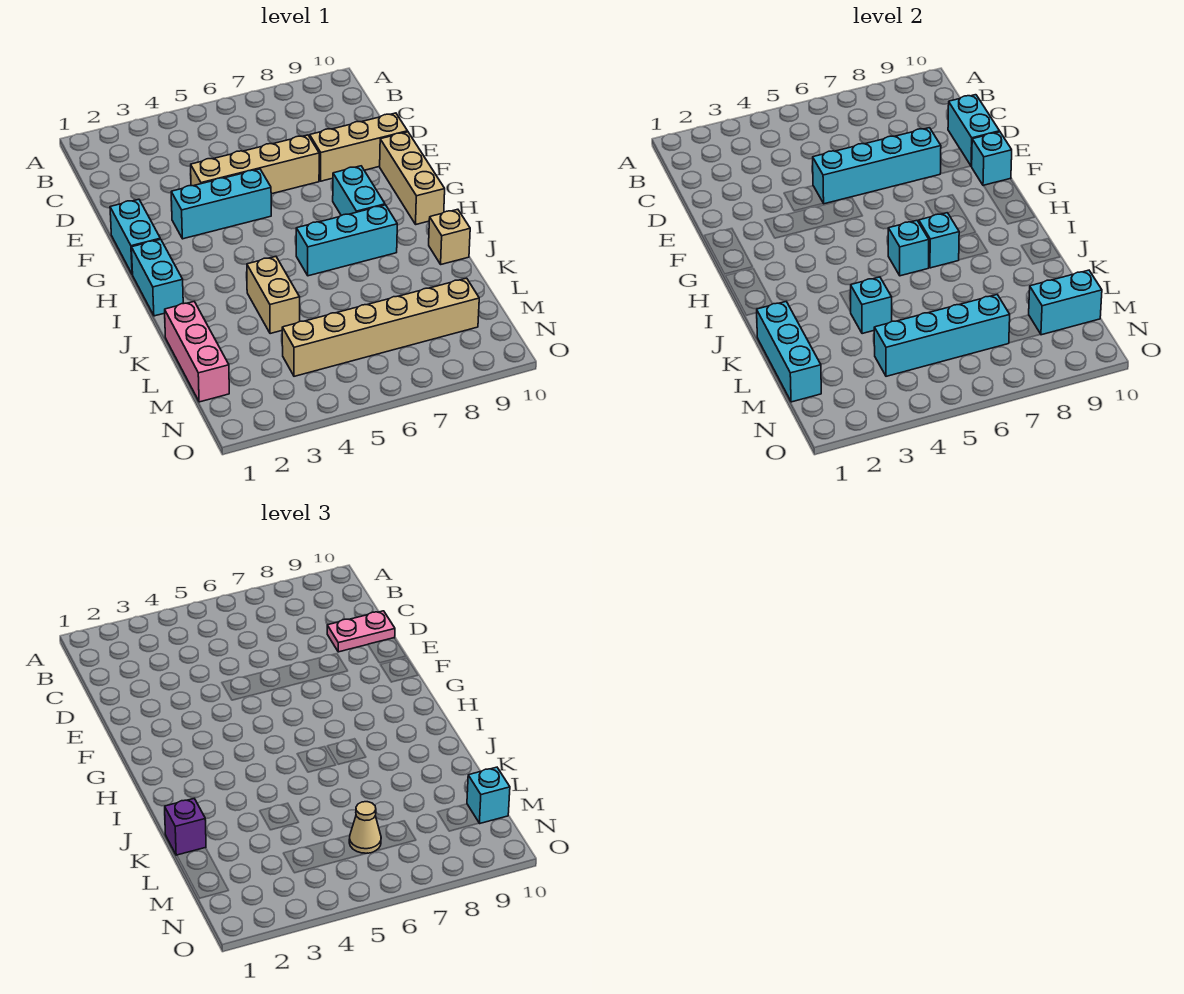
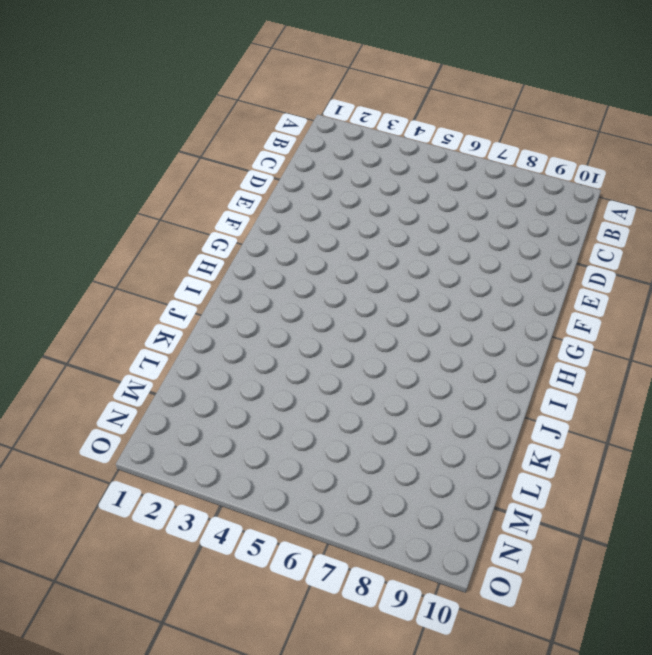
none -> tan 1x4 brick [190,135,319,194]
none -> tan 1x3 brick [310,113,408,181]
none -> cyan 1x2 brick [110,199,160,275]

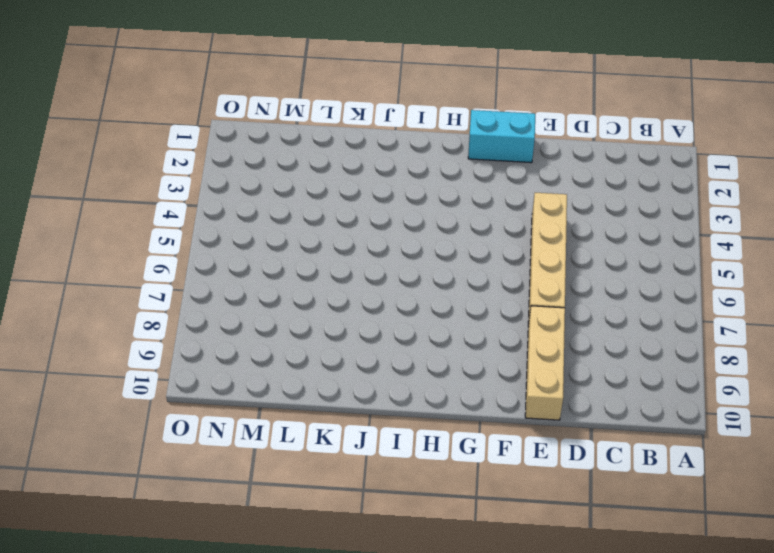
none -> cyan 1x3 brick [171,169,271,239]
none -> tan 1x3 brick [380,132,445,224]
none -> cyan 1x2 brick [333,166,385,216]

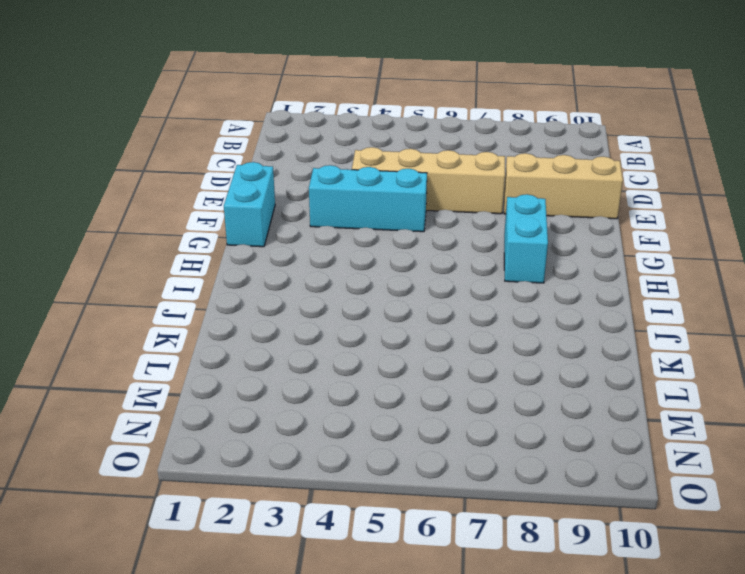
none -> tan 1x3 brick [380,132,445,224]
none -> cyan 1x2 brick [131,239,183,316]
none -> cyan 1x3 brick [296,205,397,276]

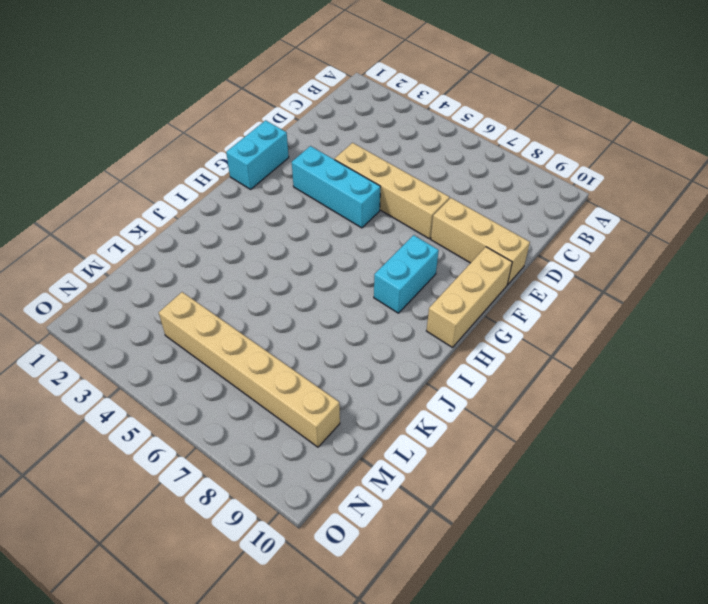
none -> cyan 1x2 brick [131,239,183,316]
none -> cyan 1x3 brick [296,205,397,276]
none -> tan 1x2 brick [247,256,300,334]

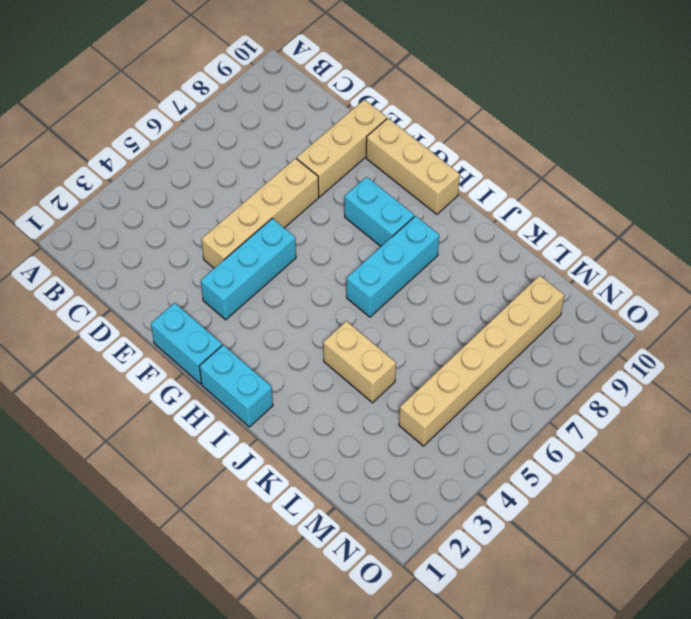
none -> tan 1x1 brick [429,209,470,264]
none -> pink 1x3 brick [165,302,229,402]
none -> cyan 1x2 brick [948,95,1000,166]

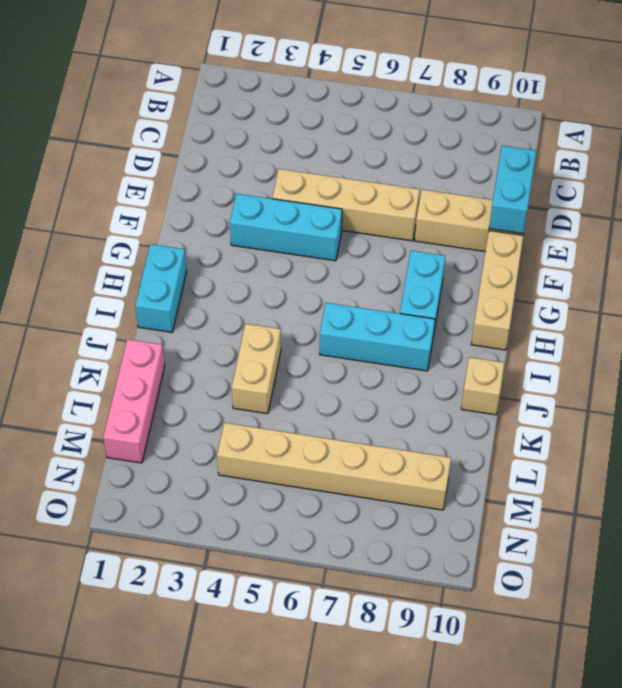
none -> cyan 1x2 brick [110,199,160,275]
none -> cyan 1x4 brick [813,128,941,204]
none -> cyan 1x1 brick [972,132,1012,186]

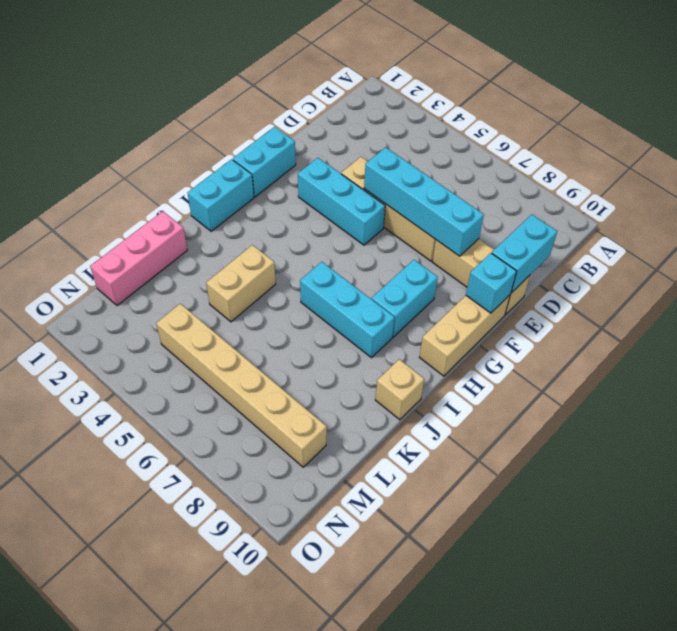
none -> cyan 1x1 brick [888,221,929,276]
none -> cyan 1x1 brick [919,213,959,268]
none -> cyan 1x3 brick [757,302,821,402]

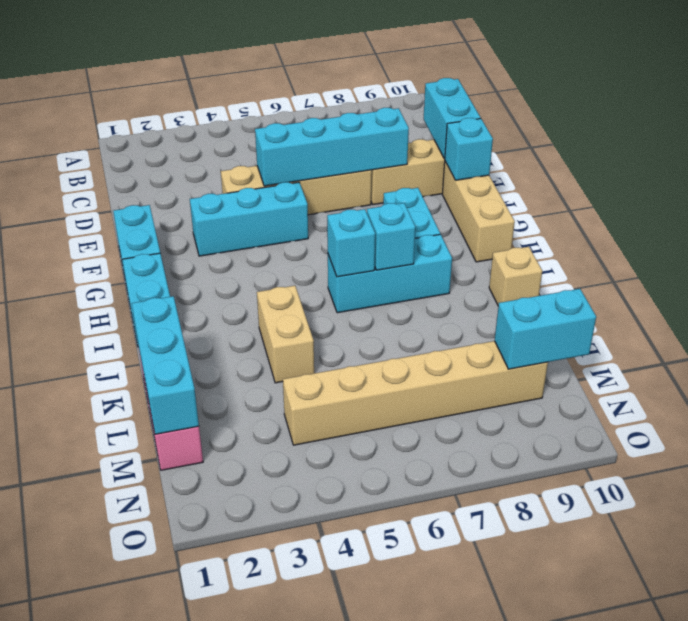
none -> cyan 1x1 brick [851,277,892,334]
none -> cyan 1x4 brick [874,295,1010,376]
none -> pink 1x2 plate [327,611,395,652]

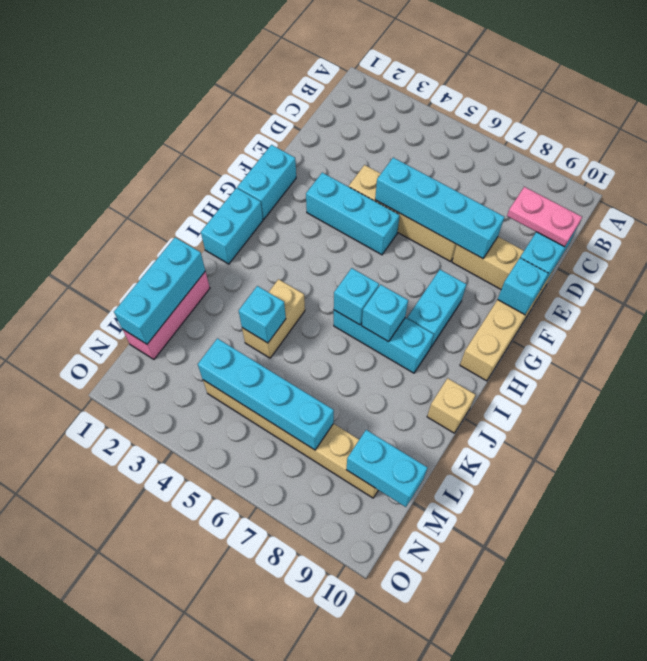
none -> purple 1x1 brick [165,799,206,855]
none -> tan 1x1 cone [349,802,381,853]
none -> cyan 1x1 brick [467,767,510,824]

